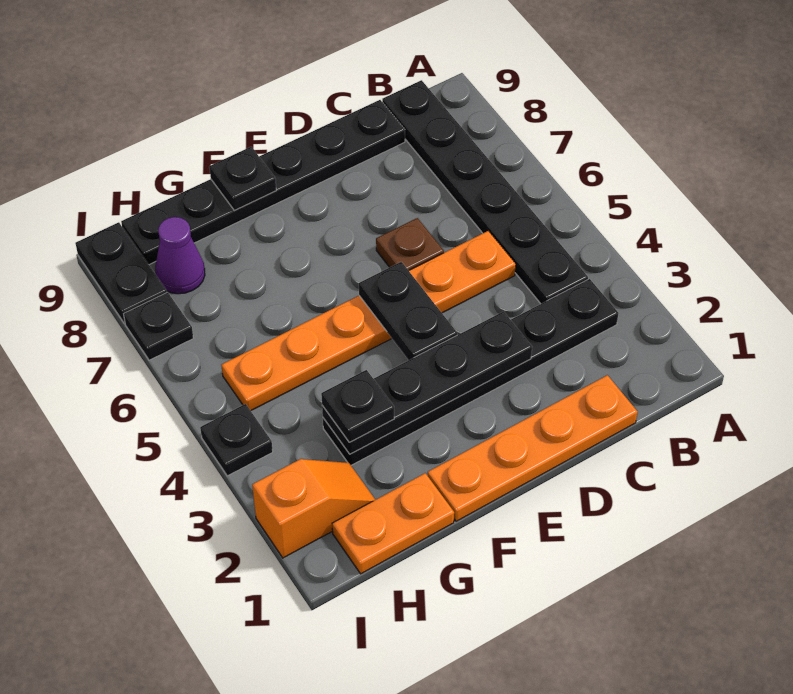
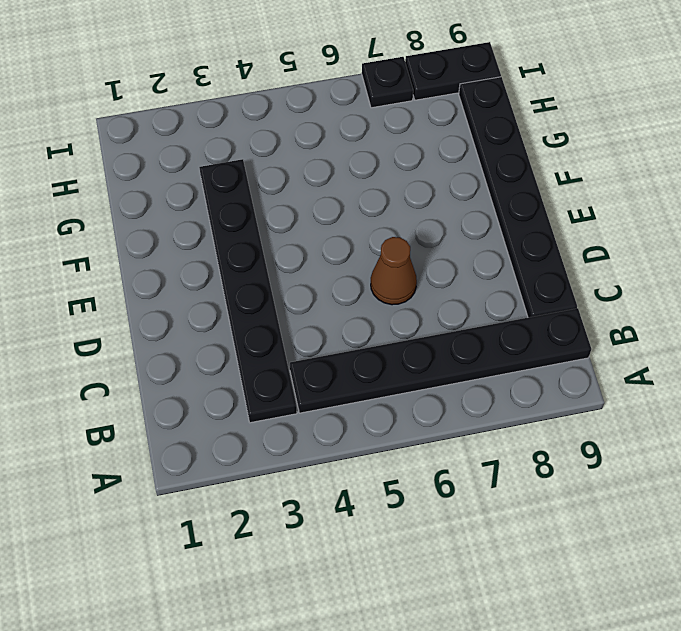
brown 1x1 cone [371,237,417,305] -> brown 1x1 plate [376,218,444,271]
none -> orange 1x4 plate [428,375,637,521]
none -> orange 1x6 plate [221,231,516,411]
none -> orange 1x2 plate [332,473,454,574]

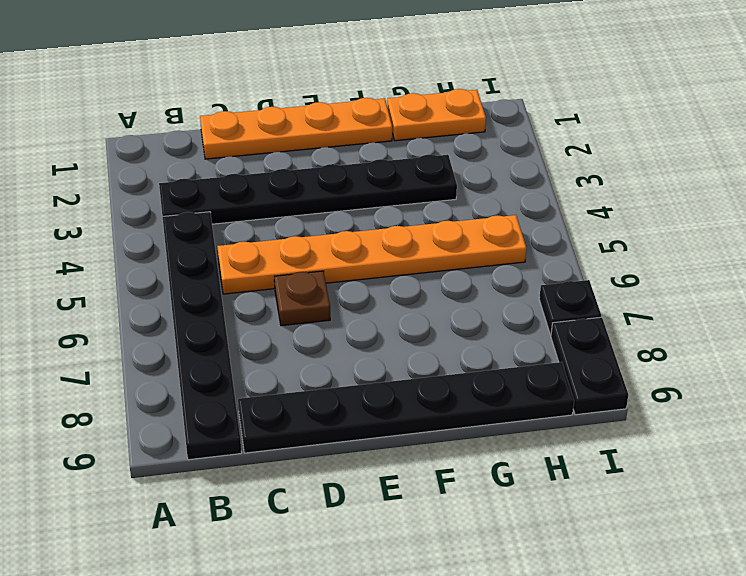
none -> orange 1x2 slope [252,459,375,558]
none -> purple 1x1 cone [155,217,205,294]
none -> black 1x1 plate [200,404,273,476]

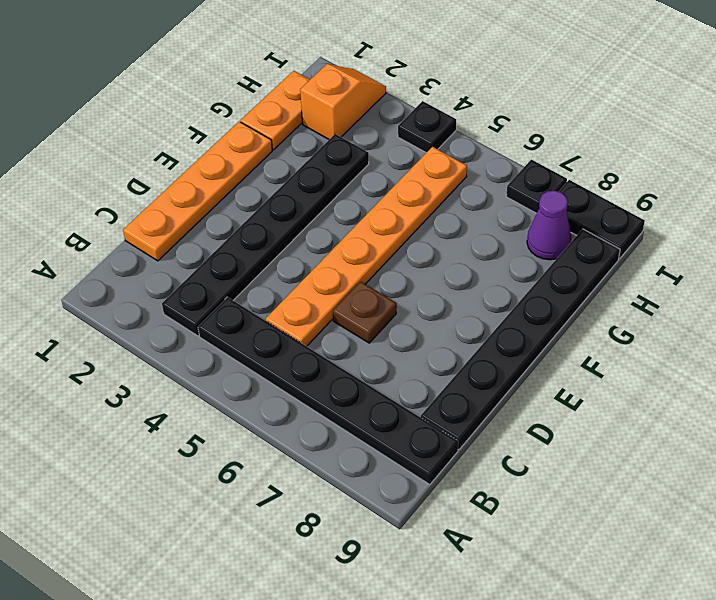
orange 1x2 slope [300,64,386,139] -> orange 1x2 slope turned to [252,459,375,558]
none -> black 1x4 plate [322,312,532,454]
none -> black 1x2 plate [359,262,457,360]
none -> black 1x1 plate [209,147,276,210]

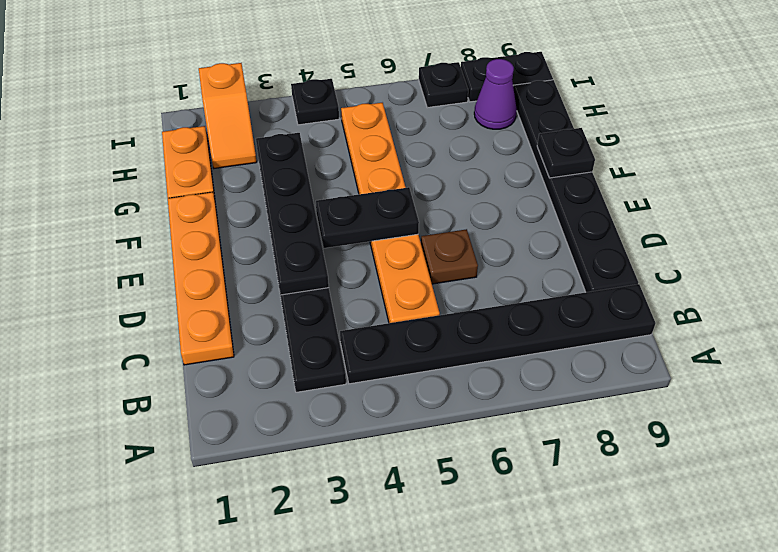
none -> black 1x1 plate [321,370,394,442]

